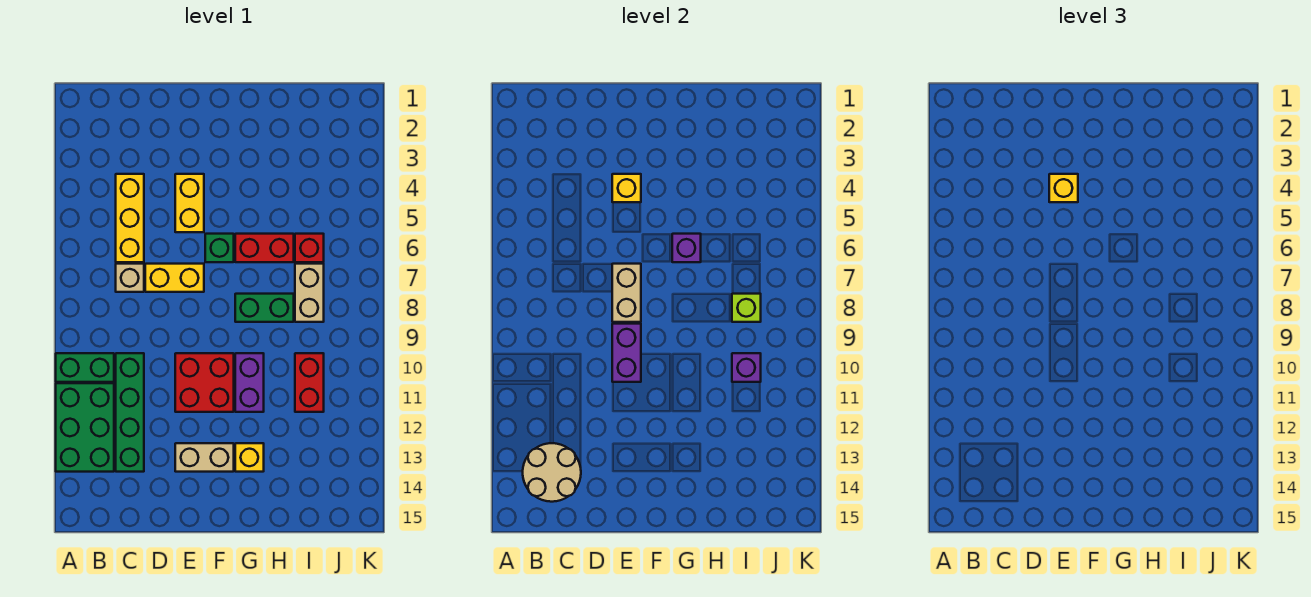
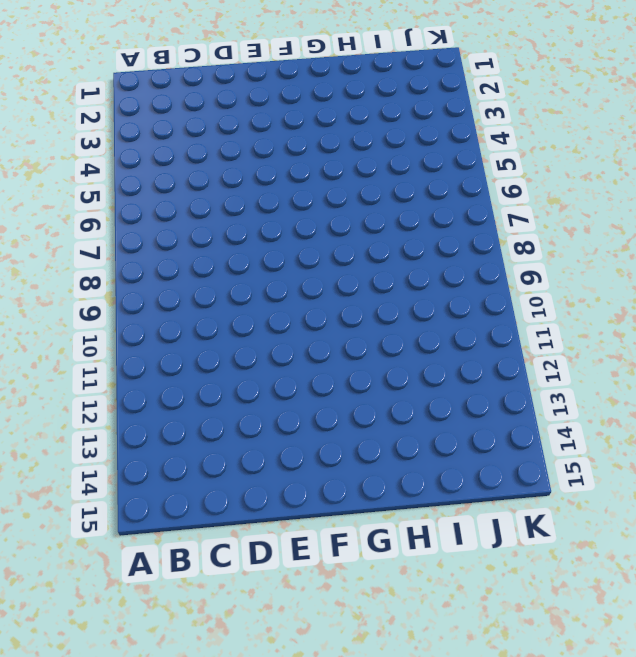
none -> green 1x2 brick [56,353,114,382]
none -> green 2x3 brick [56,383,114,472]
none -> yellow 1x3 brick [116,174,144,262]

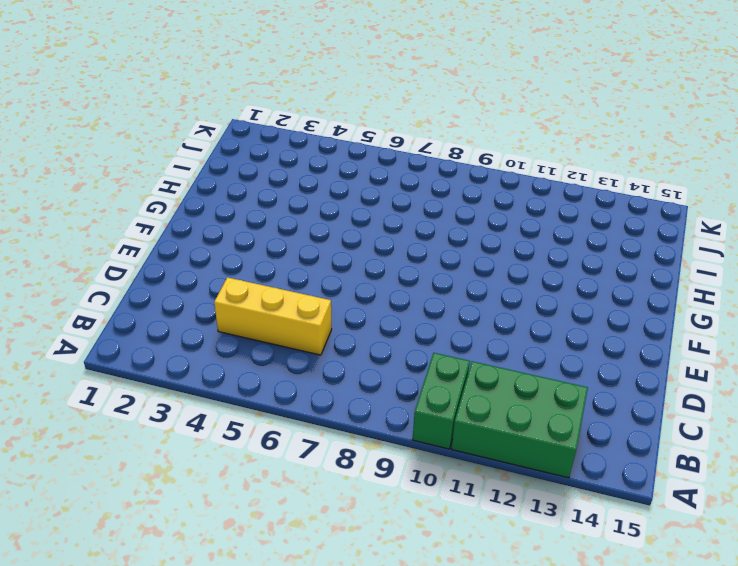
none -> tan 1x1 brick [116,264,144,292]
none -> green 1x4 brick [116,353,144,472]
none -> yellow 1x2 brick [145,264,204,292]

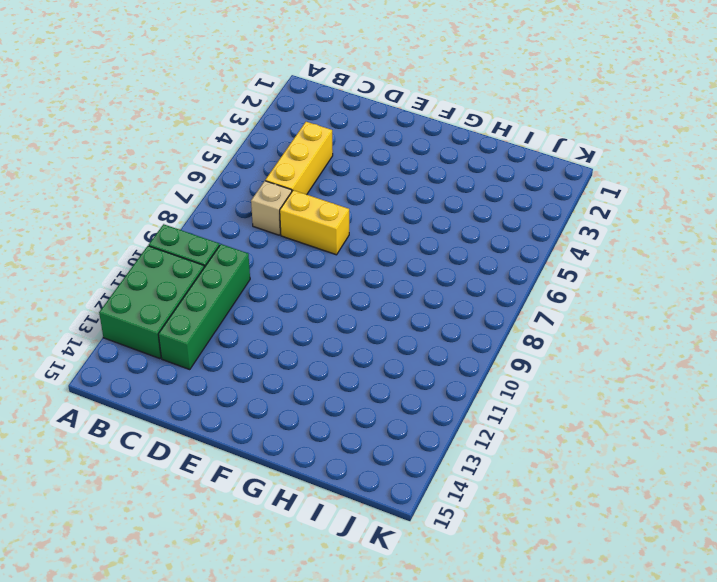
none -> yellow 1x2 brick [175,174,204,232]
none -> red 2x2 brick [175,353,234,412]
none -> tan 1x2 brick [175,443,234,472]

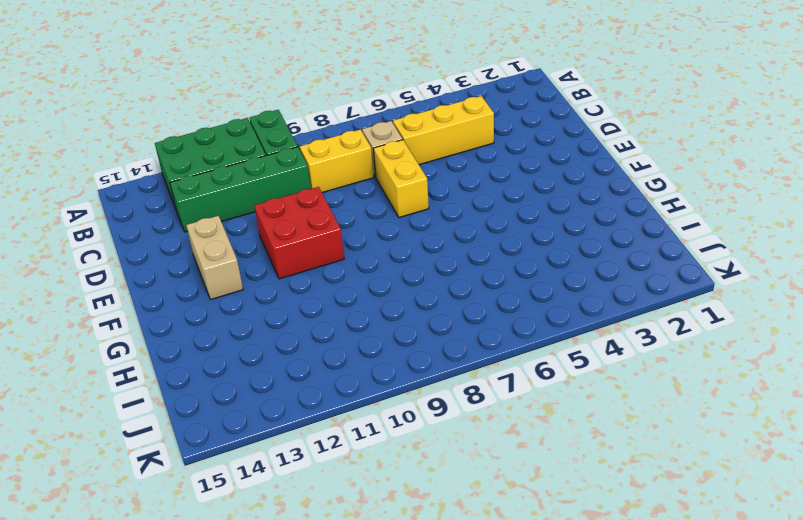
yellow 1x2 brick [300,129,374,193] -> yellow 1x2 brick moved to [175,174,204,232]
none -> green 1x1 brick [205,234,234,262]
none -> red 1x2 brick [235,234,294,262]
none -> green 1x2 brick [235,294,294,322]

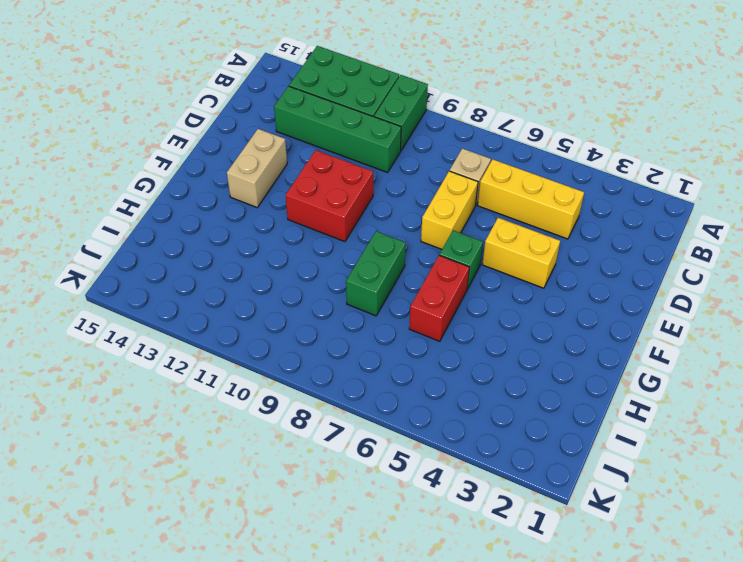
none -> purple 1x2 brick [235,353,264,412]
none -> yellow 1x1 brick [235,443,264,472]
none -> red 1x1 brick [295,234,324,262]

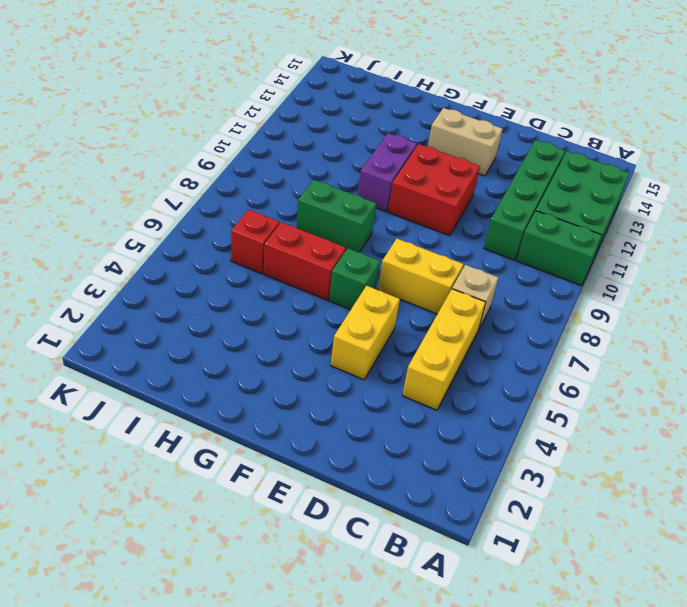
none -> yellow 1x1 brick [235,443,264,472]
none -> tan 1x2 brick [295,264,324,322]
none -> red 1x2 brick [295,353,324,412]

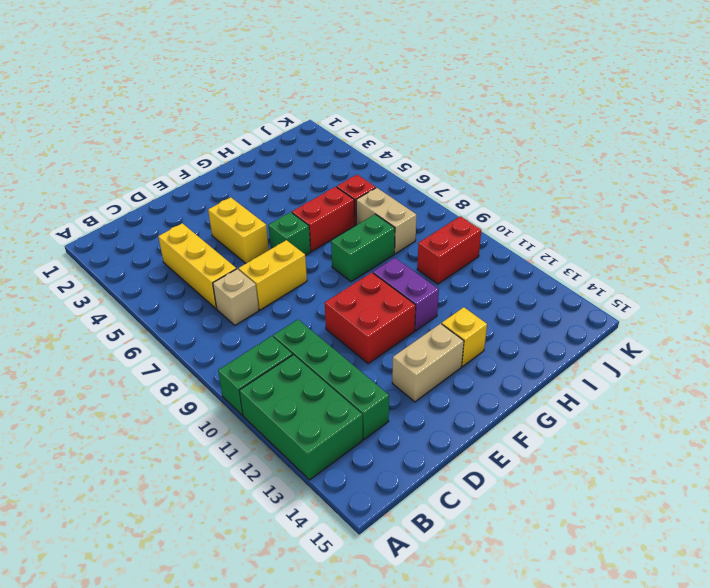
red 1x2 brick [417,216,481,284] -> red 1x2 brick turned to [295,353,324,412]
none -> tan 2x2 round brick [523,443,581,502]
none -> yellow 1x1 brick [612,174,641,202]
none -> tan 1x2 brick [612,264,641,322]

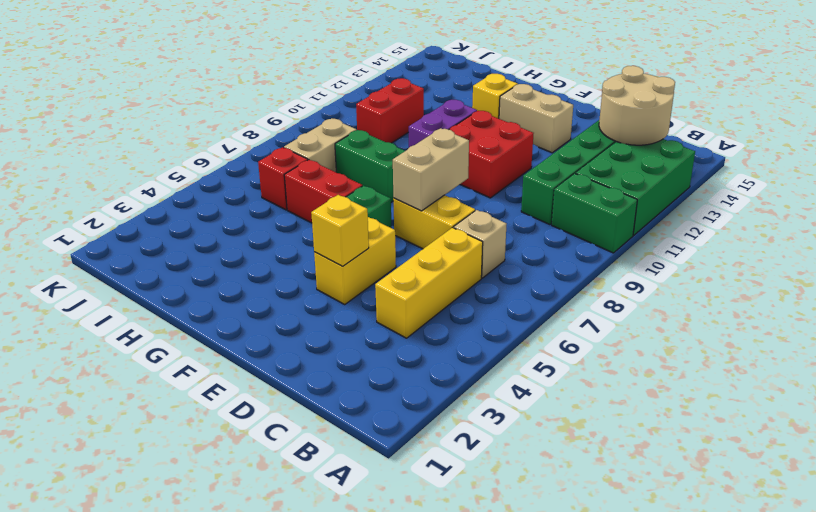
none -> purple 1x2 brick [612,324,641,382]
none -> purple 1x1 brick [672,234,701,262]
none -> lime 1x1 brick [732,294,761,322]

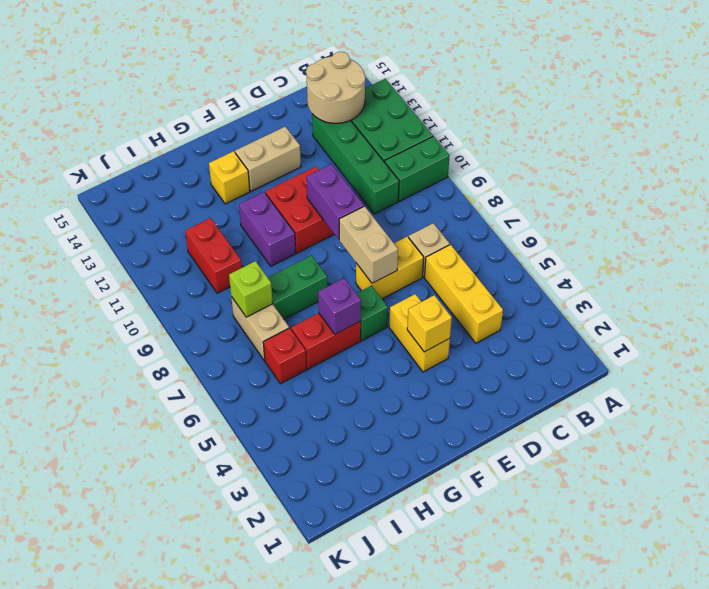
none -> purple 1x1 brick [732,353,761,382]
none -> yellow 1x1 brick [1049,174,1078,202]

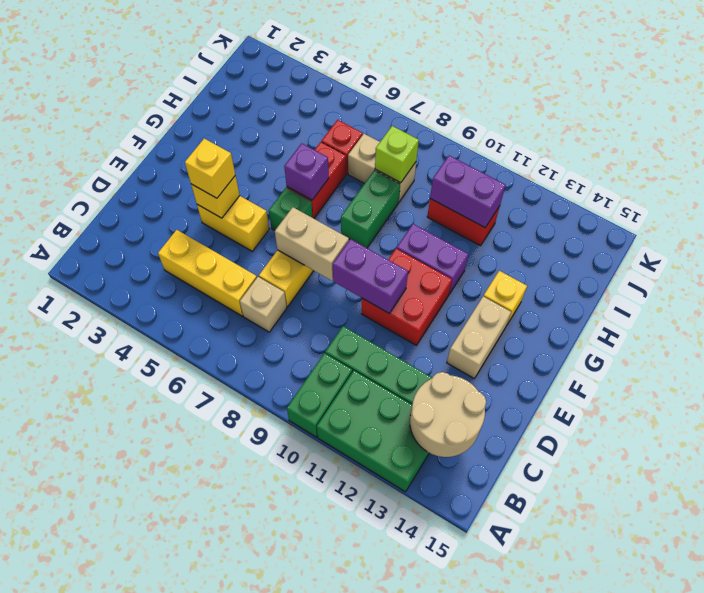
purple 1x2 brick [430,156,505,227] -> purple 1x1 brick [732,353,761,382]

